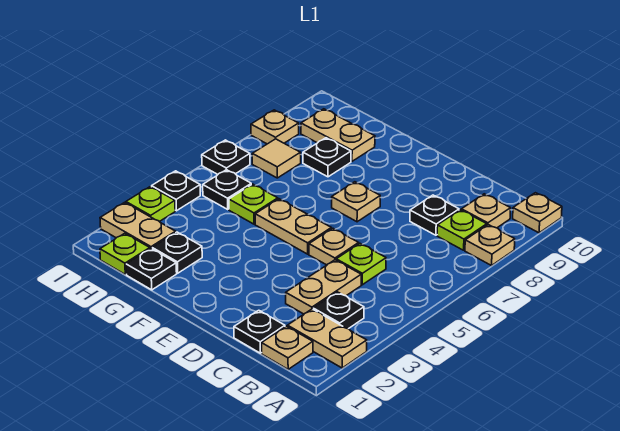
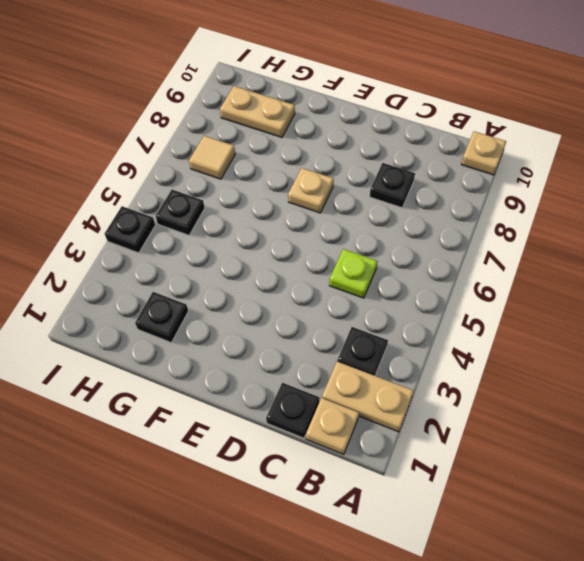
none -> tan 1x1 plate [465,225,515,266]
none -> lime 1x1 plate [437,210,487,250]
none -> tan 1x1 plate [462,194,511,228]

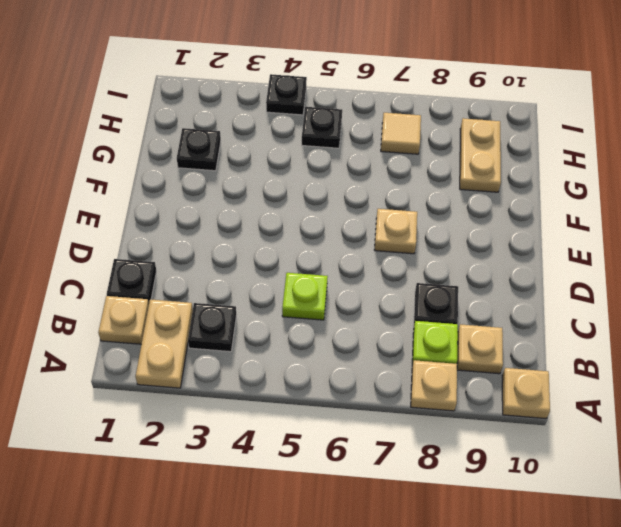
none -> tan 1x2 plate [286,260,361,314]
none -> tan 1x1 plate [309,228,359,265]
none -> tan 1x2 plate [255,199,331,254]

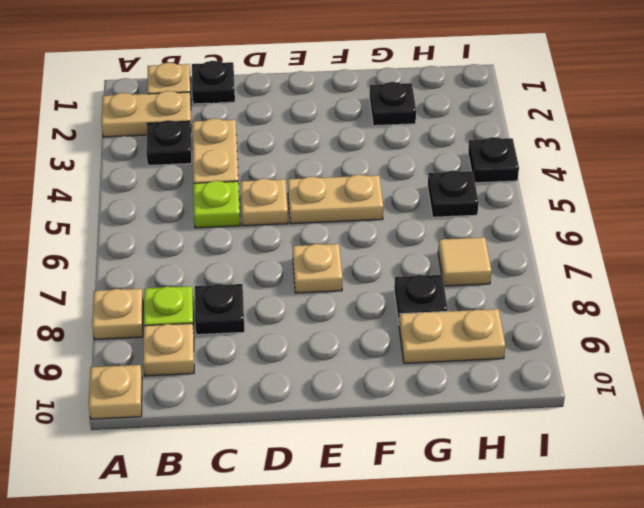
none -> black 1x1 plate [126,249,177,290]
none -> lime 1x1 plate [229,184,278,224]
none -> lime 1x1 plate [100,233,150,274]

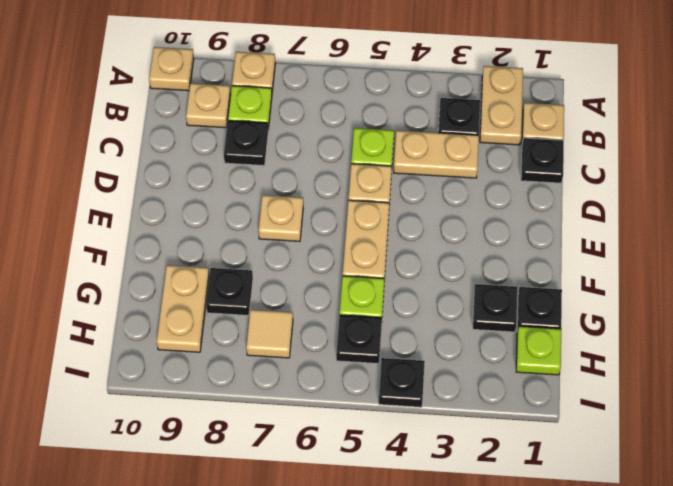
none -> tan 1x2 plate [100,202,176,249]
none -> lime 1x1 plate [126,187,175,222]
none -> black 1x1 plate [202,140,250,174]

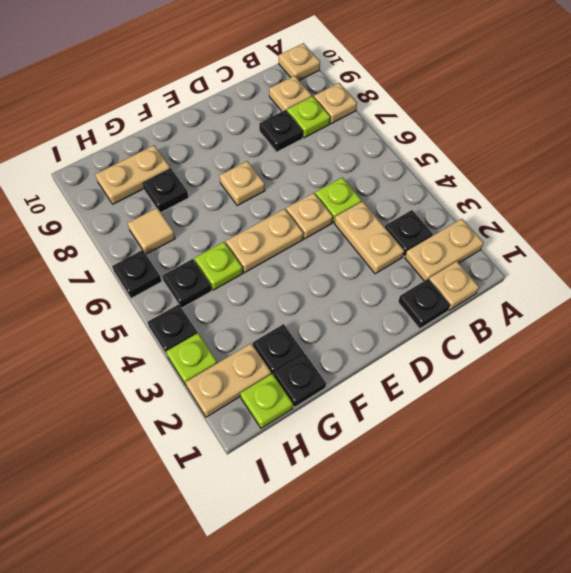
none -> tan 1x1 plate [251,110,299,144]

